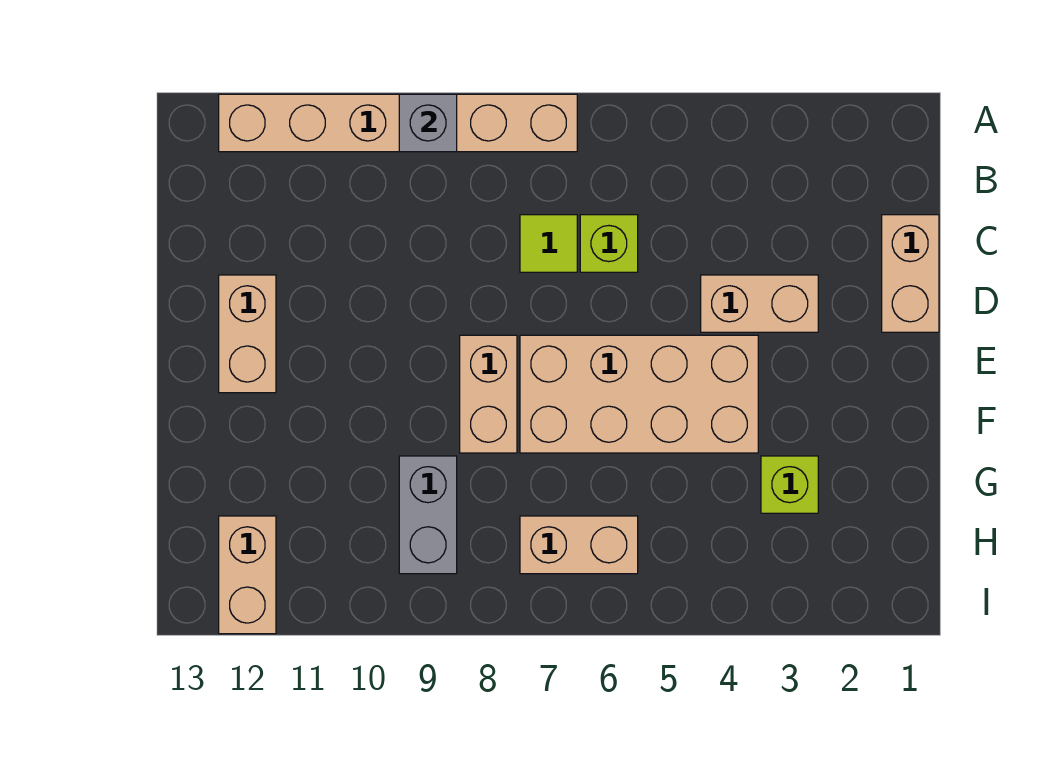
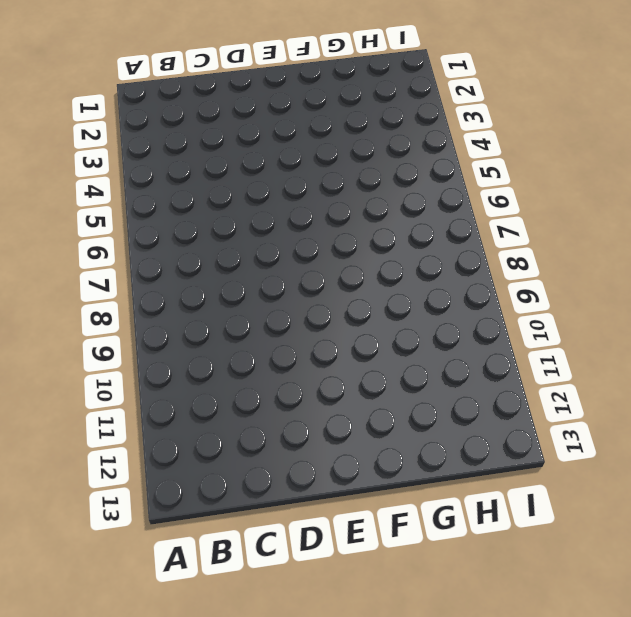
none -> tan 1x6 brick [219,94,577,152]
none -> tan 1x2 brick [882,215,939,332]
none -> lime 1x1 brick [580,215,638,272]

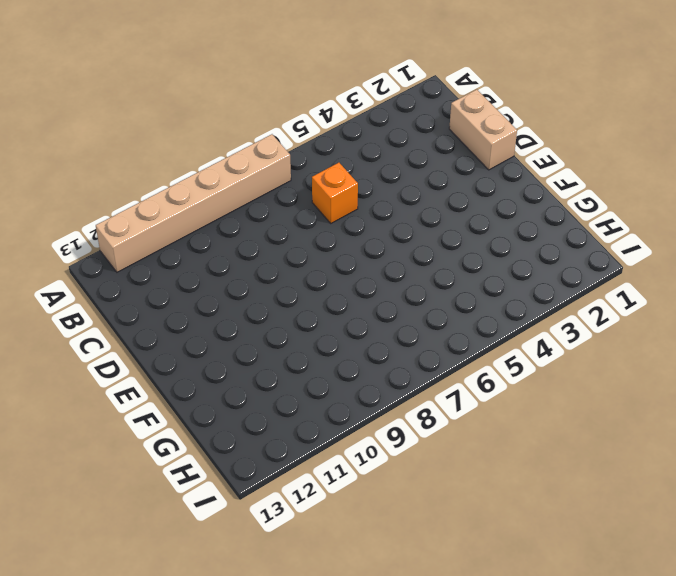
orange 1x1 brick [312,163,358,223] -> lime 1x1 brick [580,215,638,272]
none -> lime 1x1 tile [520,215,577,272]
none -> tan 1x2 brick [701,275,818,332]
none -> tan 1x2 brick [219,275,276,393]

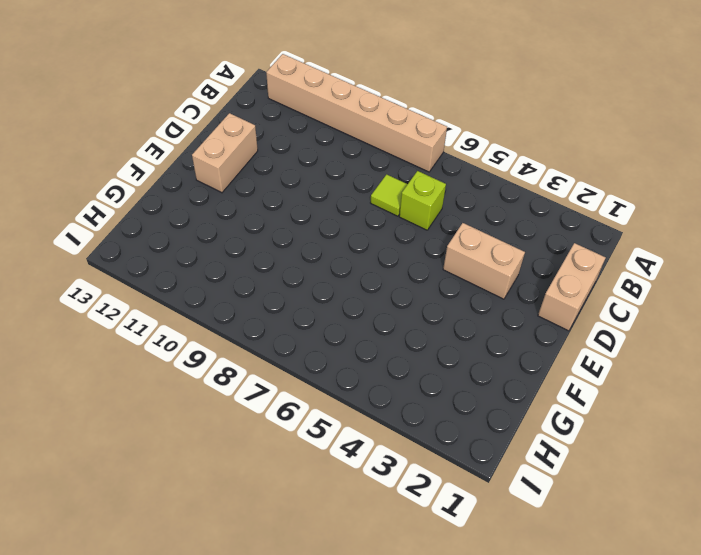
none -> tan 2x4 brick [520,335,758,453]
none -> tan 1x2 brick [460,335,517,453]
none -> lime 1x1 brick [761,456,818,513]

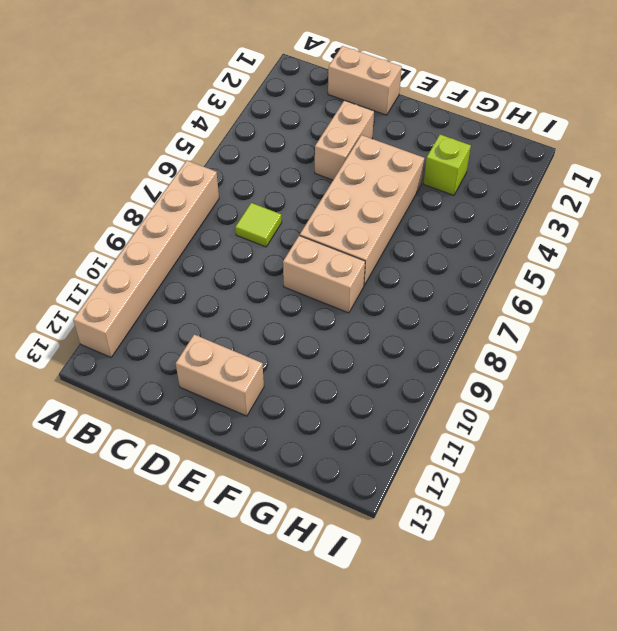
none -> lime 1x1 brick [580,215,638,272]
none -> grey 1x2 brick [399,456,457,574]
none -> tan 1x2 brick [520,516,638,574]

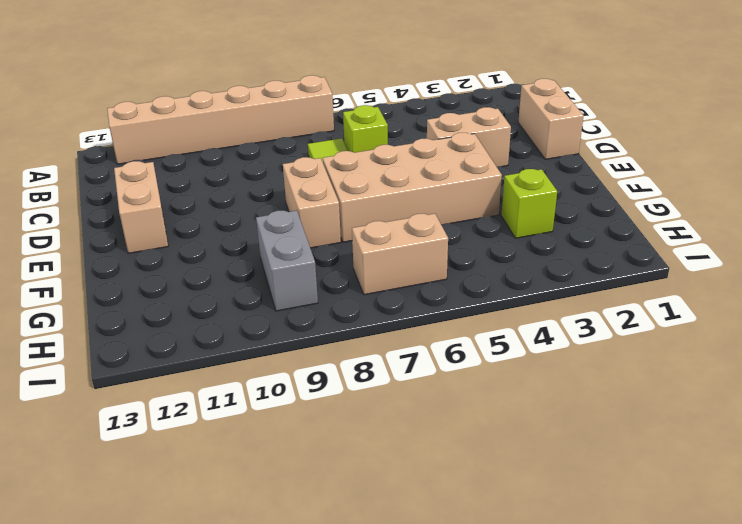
none -> tan 1x2 brick [219,516,276,634]
none -> grey 1x1 brick [399,94,457,152]

